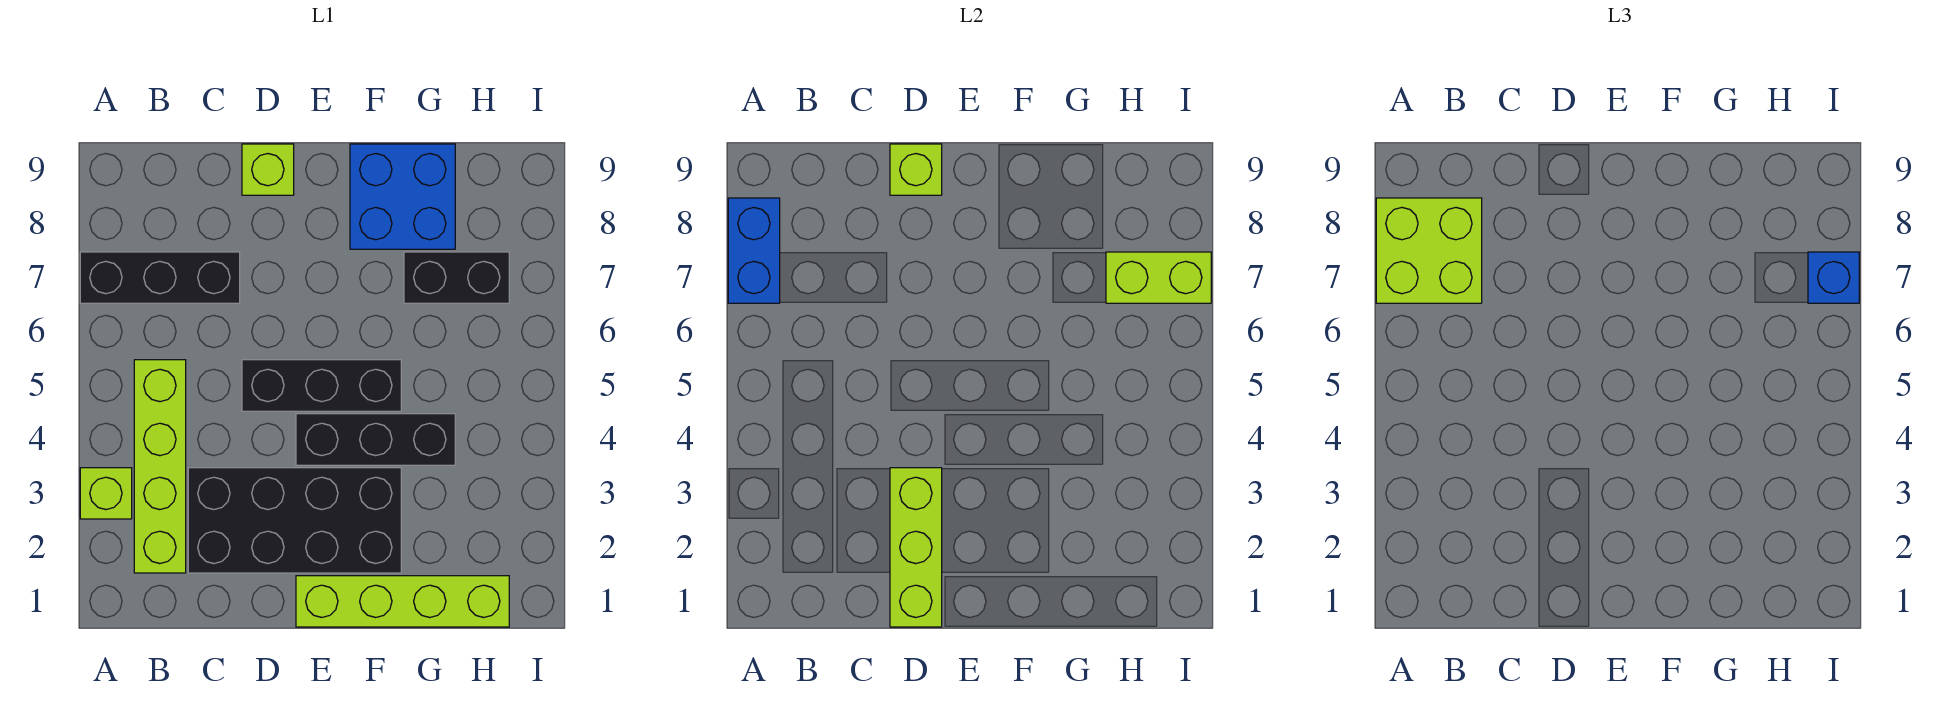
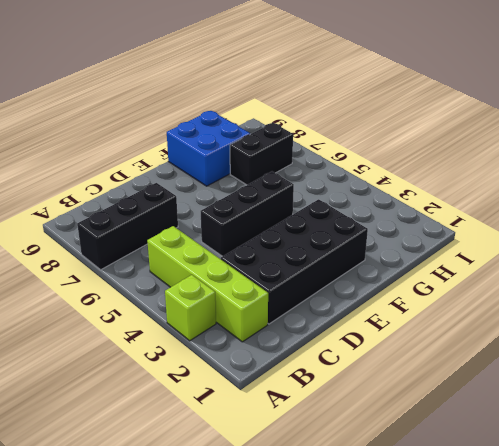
none -> lime 1x1 brick [242,144,294,195]
none -> lime 1x4 brick [296,576,509,627]
none -> black 1x3 brick [296,414,455,465]

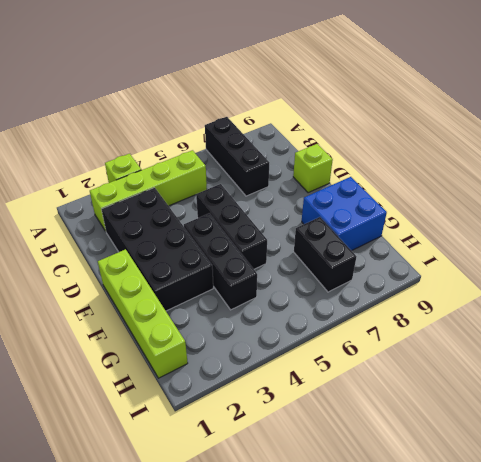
none -> blue 1x2 brick [728,198,780,303]
none -> lime 1x3 brick [890,468,942,627]
none -> lime 1x1 brick [890,144,942,195]

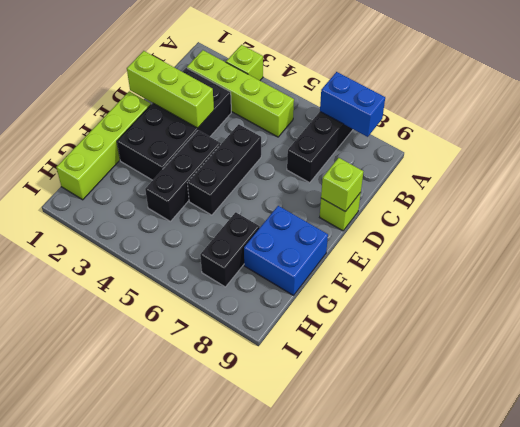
none -> lime 1x2 brick [1106,252,1211,303]
none -> lime 2x2 brick [1376,198,1482,303]
none -> blue 1x1 brick [1808,252,1859,303]

